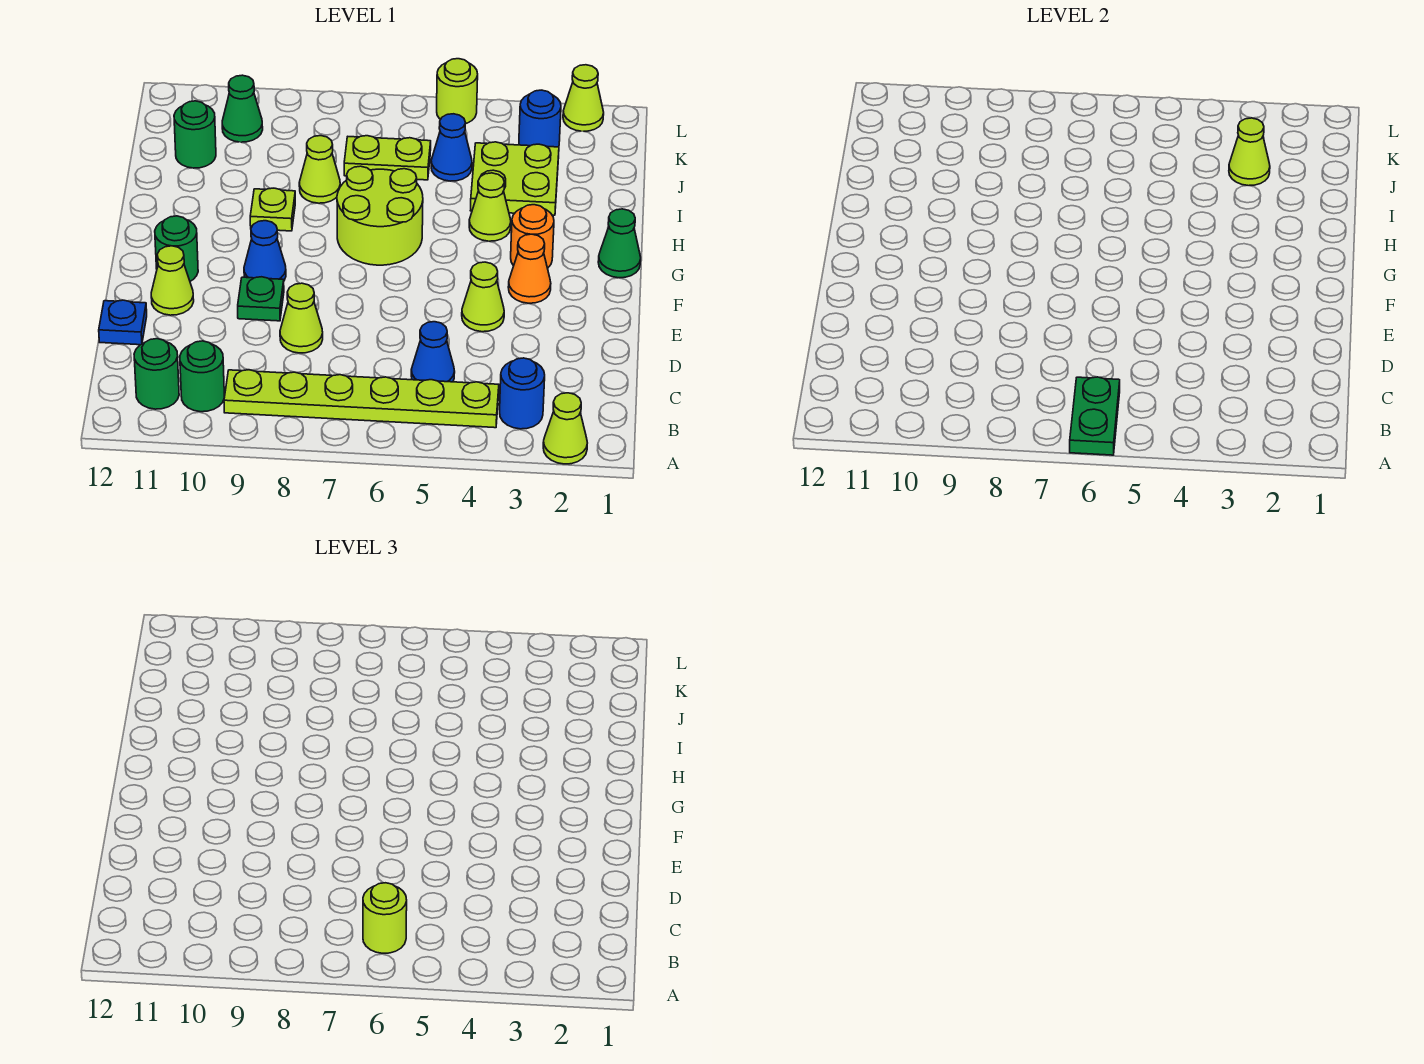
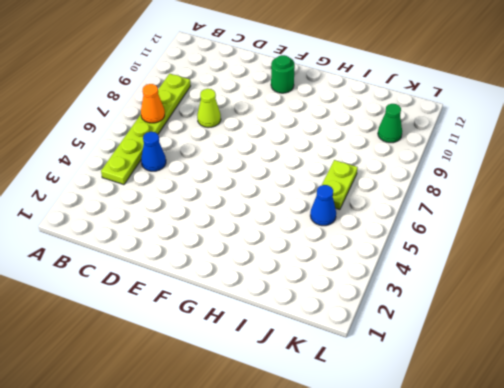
orange 1x1 cone [141,84,165,123] -> orange 1x1 cone moved to [508,234,551,303]
none -> lime 1x1 cone [543,393,587,464]
none -> blue 1x1 round brick [500,358,545,429]
none -> green 1x1 round brick [180,341,224,412]
none -> green 1x1 round brick [134,339,179,409]

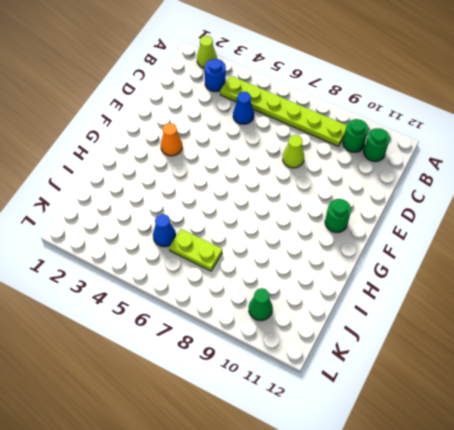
none -> blue 1x1 plate [99,300,147,345]
none -> lime 1x1 cone [462,262,504,332]
none -> green 1x1 plate [238,277,284,321]
none -> lime 1x1 cone [151,246,194,315]

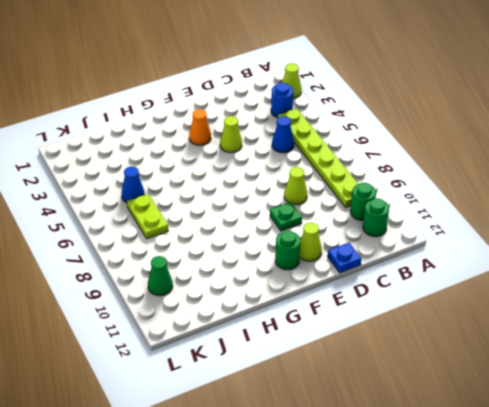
none -> blue 1x1 cone [244,221,286,280]
none -> green 1x1 cone [598,209,641,278]
none -> orange 1x1 round brick [511,205,554,268]
none -> lime 2x2 round brick [337,166,423,265]

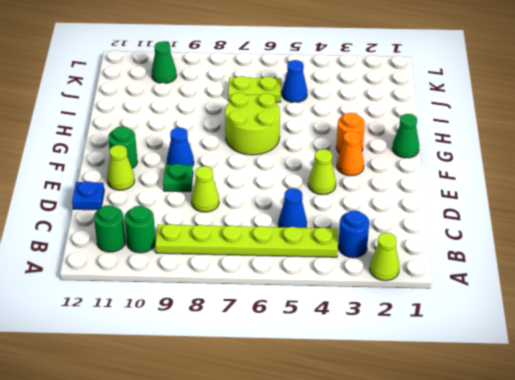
none -> lime 1x1 cone [469,173,511,241]
none -> lime 1x1 plate [250,188,295,231]
none -> lime 2x2 plate [470,142,559,215]
none -> lime 1x1 cone [299,136,340,203]

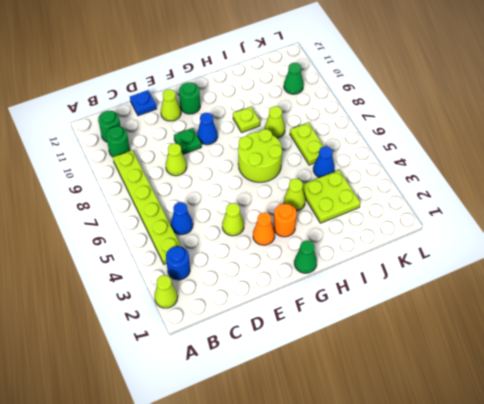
none -> green 1x1 round brick [174,101,216,168]
none -> blue 1x1 round brick [519,90,561,147]
none -> lime 1x1 cone [563,65,604,131]
none -> lime 1x1 round brick [437,59,478,123]

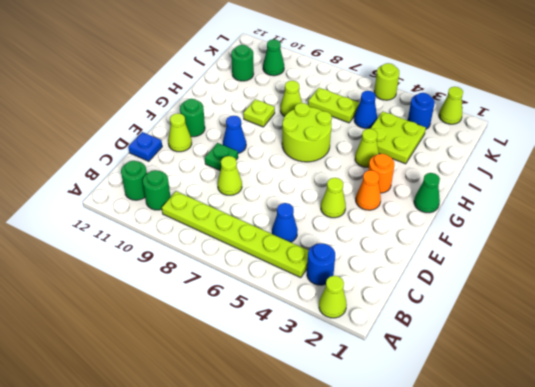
none -> green 1x2 plate [1070,377,1120,455]
none -> lime 1x1 cone [1229,118,1270,186]
none -> lime 1x1 round brick [363,883,407,953]

